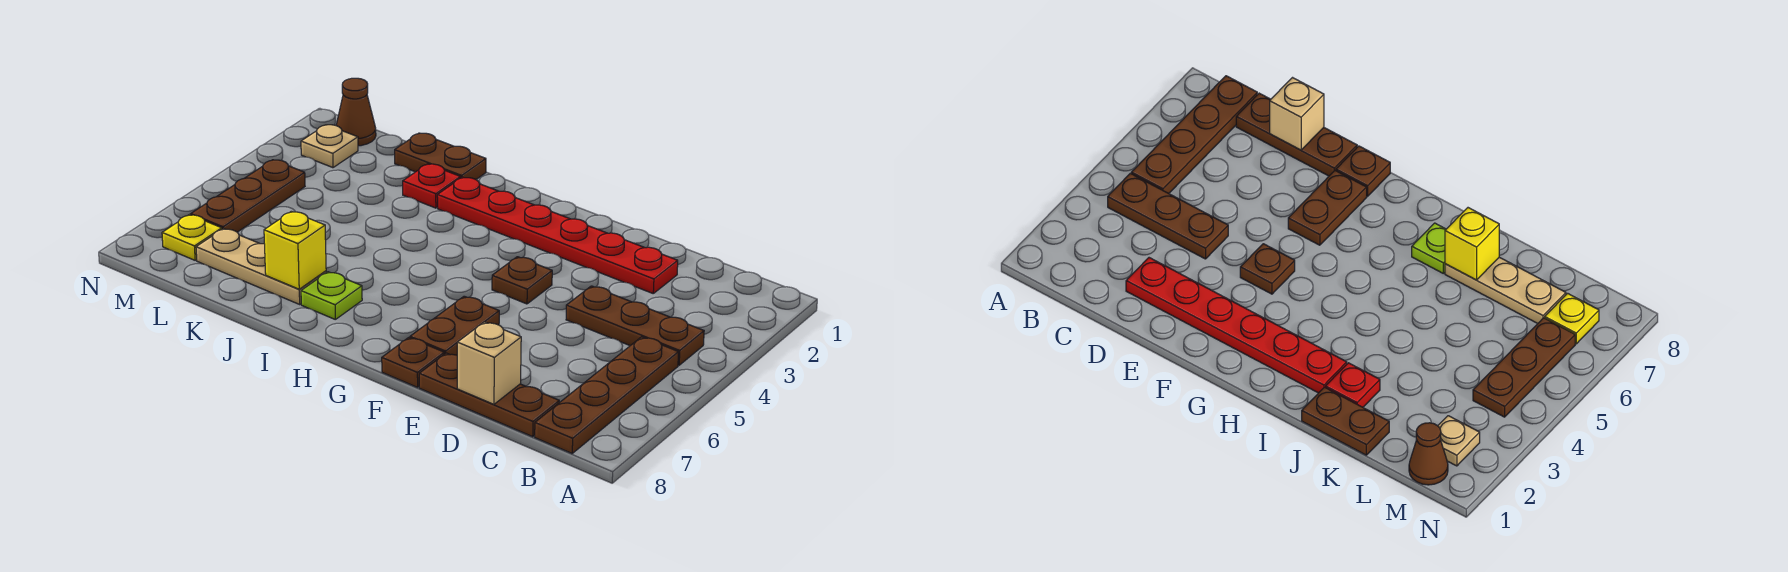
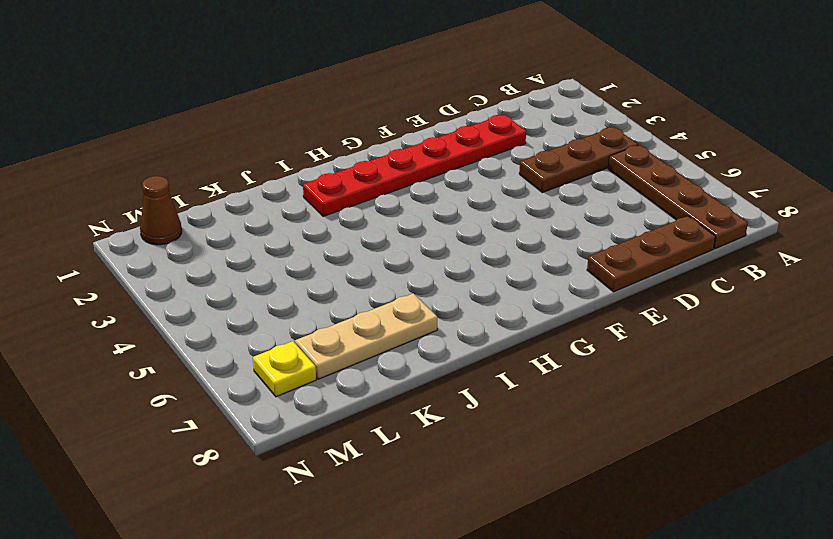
none -> brown 1x1 plate [492,257,552,304]
none -> brown 1x2 plate [410,296,499,355]
none -> brown 1x1 plate [382,338,444,387]

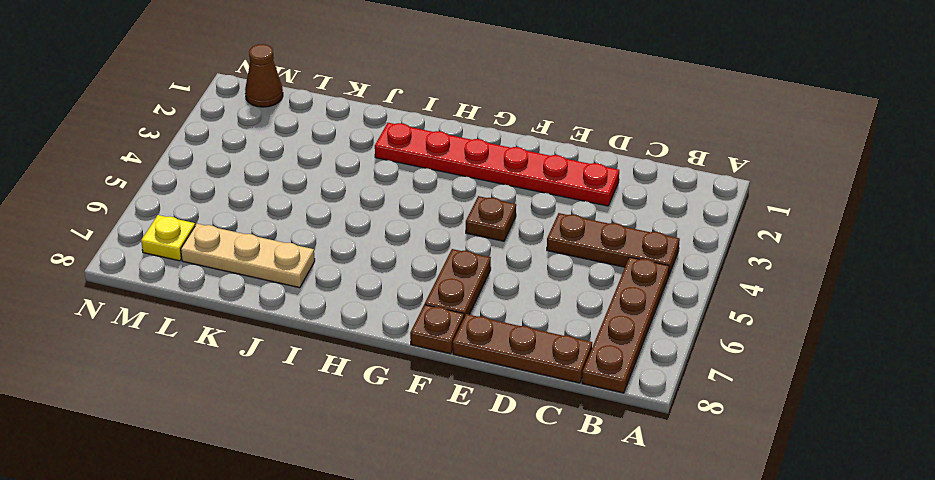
none -> lime 1x1 plate [301,272,362,319]
none -> brown 1x2 plate [395,133,486,179]
none -> red 1x1 plate [403,164,461,208]

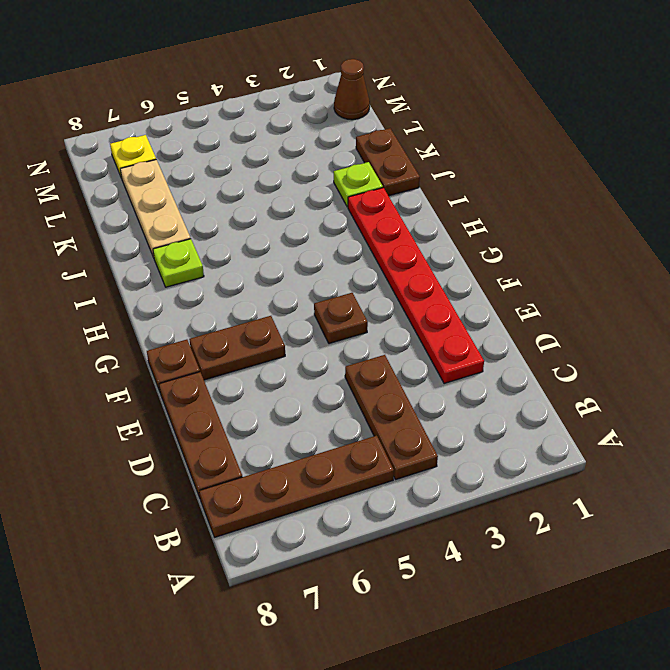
lime 1x1 plate [334,162,383,207] -> red 1x1 plate [403,164,461,208]
none -> tan 1x1 plate [301,125,358,168]
none -> brown 1x3 plate [191,160,305,232]
none -> tan 1x1 brick [457,322,521,405]

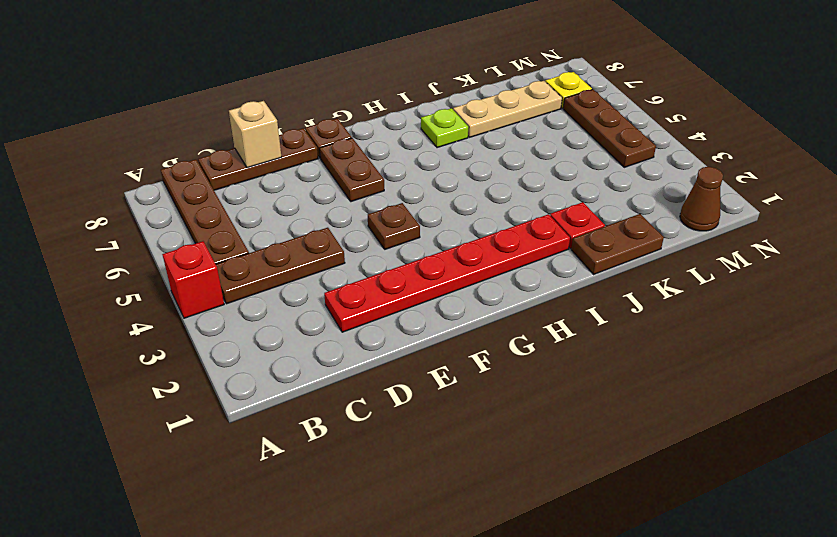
red 1x1 brick [162,241,224,318] -> none
none -> tan 1x1 plate [301,125,358,168]
none -> yellow 1x1 brick [264,211,326,289]

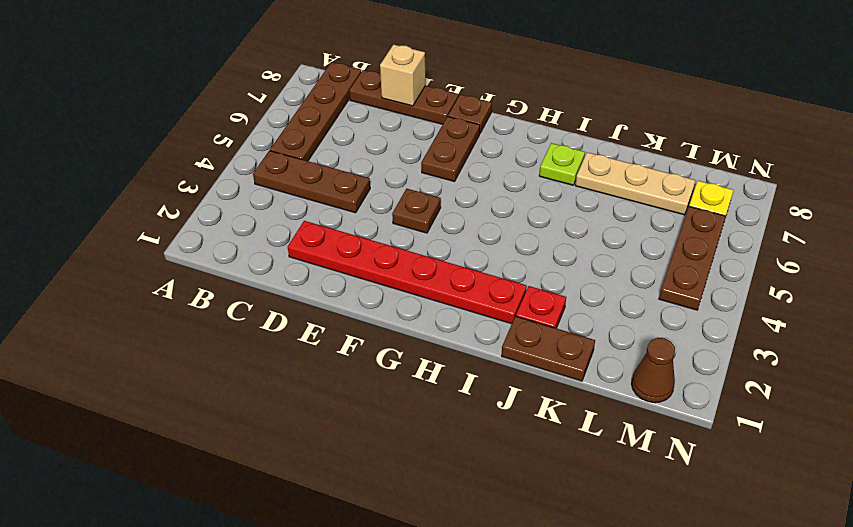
none -> tan 1x1 plate [301,125,358,168]
none -> yellow 1x1 brick [264,211,326,289]

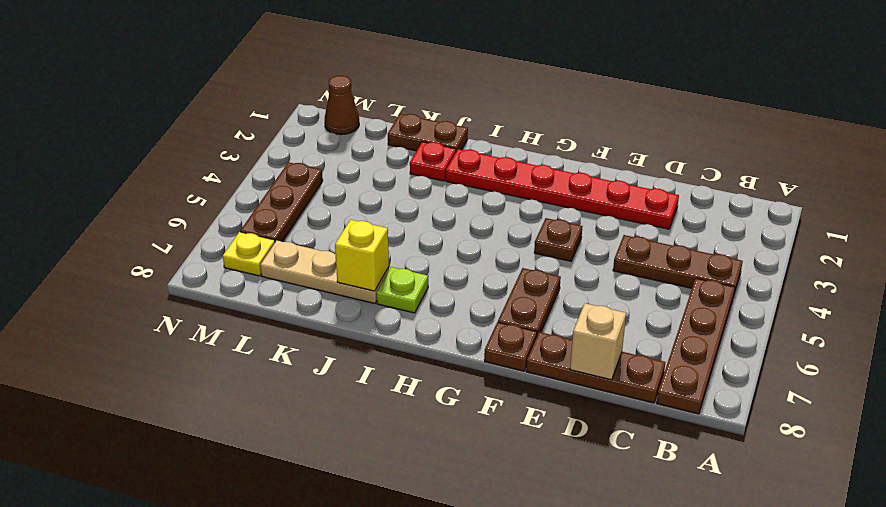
none -> tan 1x1 plate [301,125,358,168]

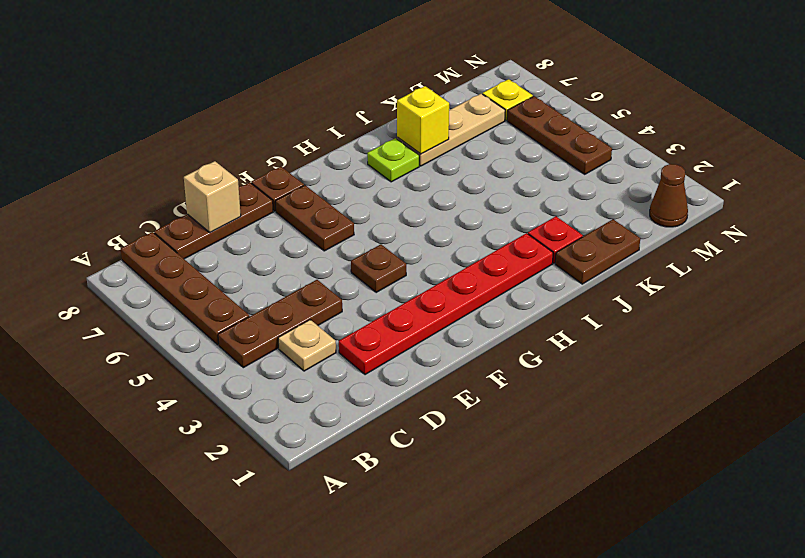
tan 1x1 plate [278,320,336,371] -> tan 1x1 plate moved to [301,125,358,168]

